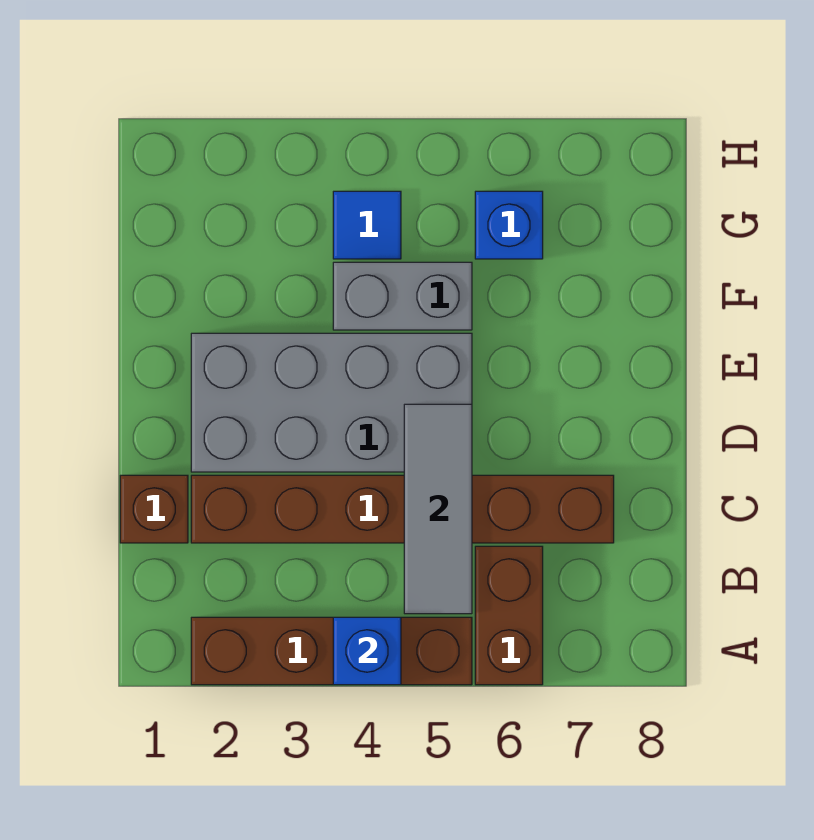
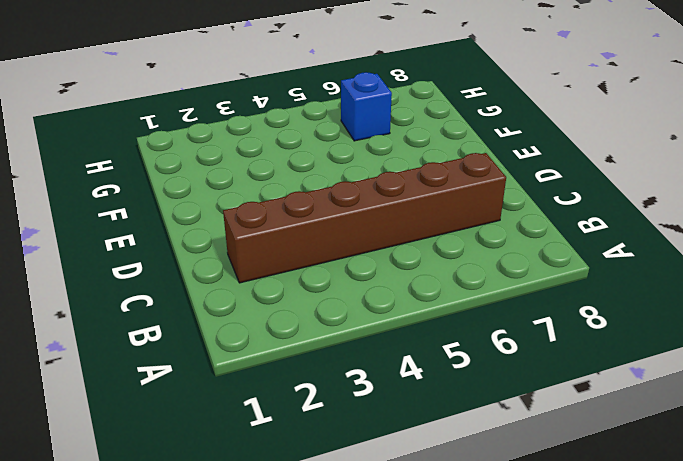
none -> brown 1x4 brick [191,617,472,685]
none -> brown 1x2 brick [475,546,543,685]

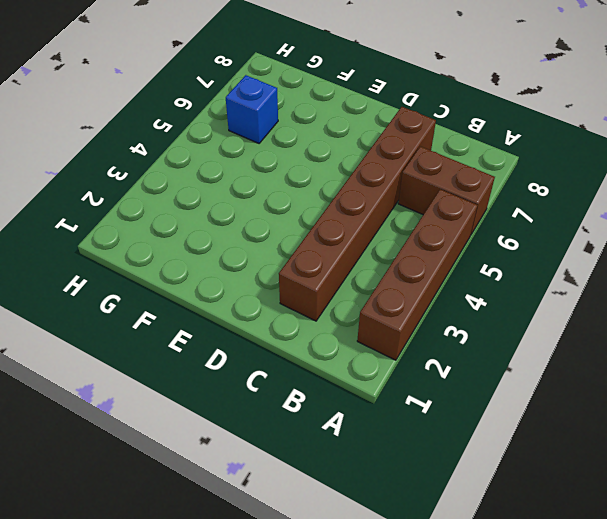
none -> brown 1x1 brick [120,475,188,543]
none -> grey 2x4 brick [191,333,472,472]

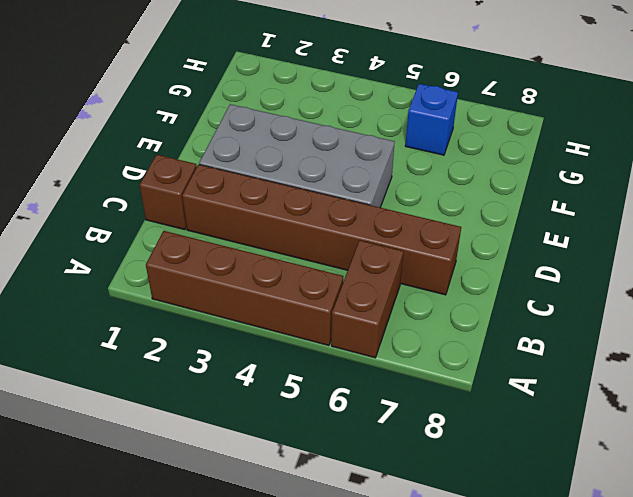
none -> grey 1x2 brick [333,262,472,330]
none -> blue 1x1 tile [333,191,401,259]

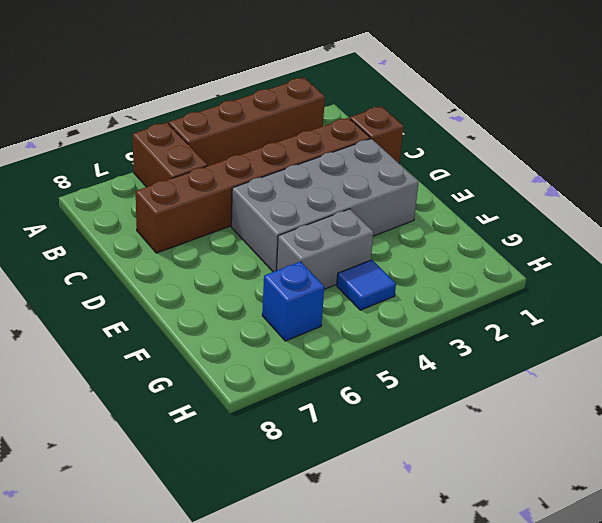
none -> blue 1x1 brick [333,617,401,685]
none -> grey 1x3 tile [404,404,472,614]

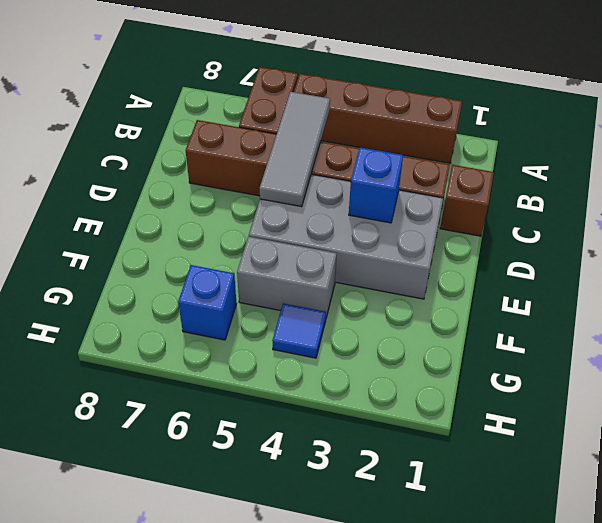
blue 1x1 brick [349,147,403,223] -> blue 1x1 brick moved to [333,617,401,685]

